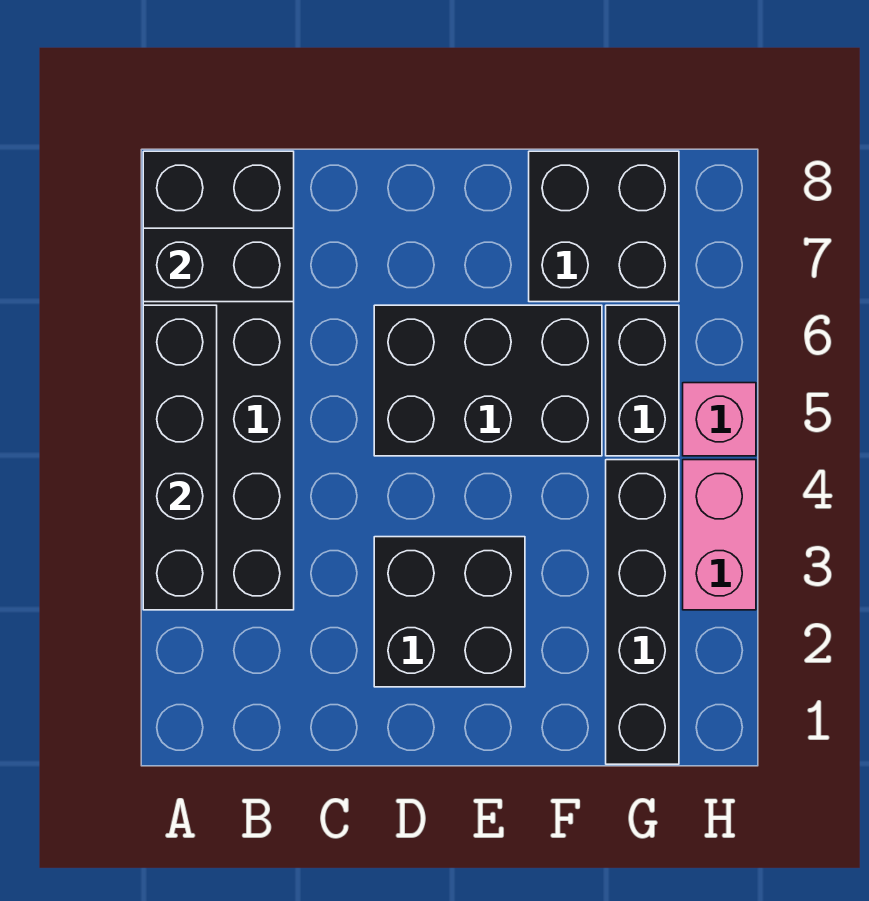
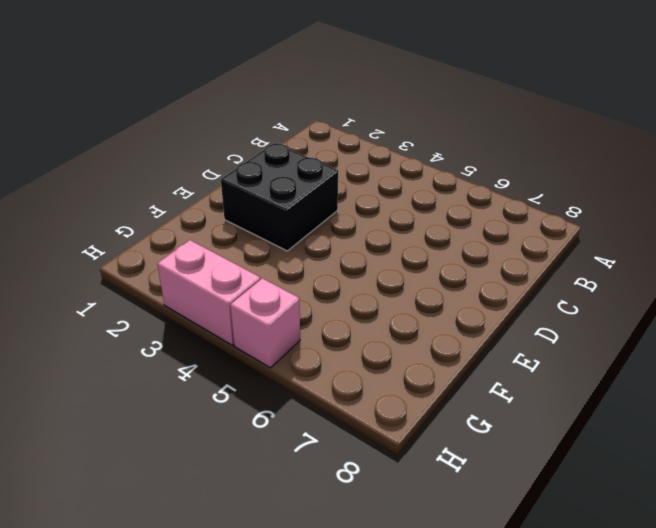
none -> black 2x6 brick [143,151,294,610]
none -> black 2x3 brick [374,305,602,456]

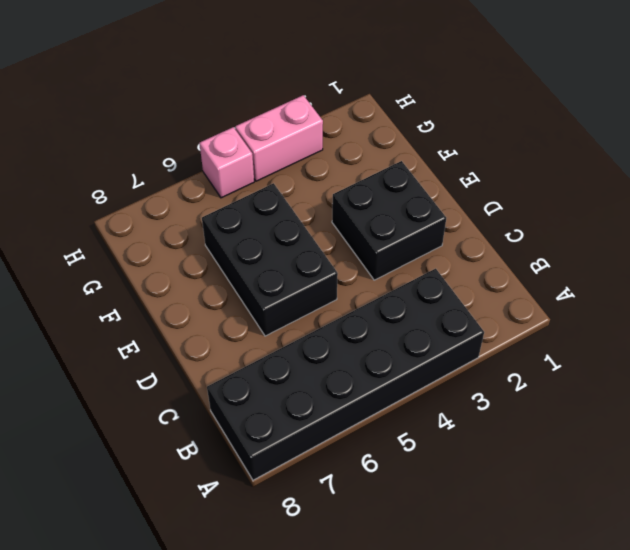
none -> black 2x2 brick [529,151,679,302]
none -> black 1x4 brick [606,460,679,764]

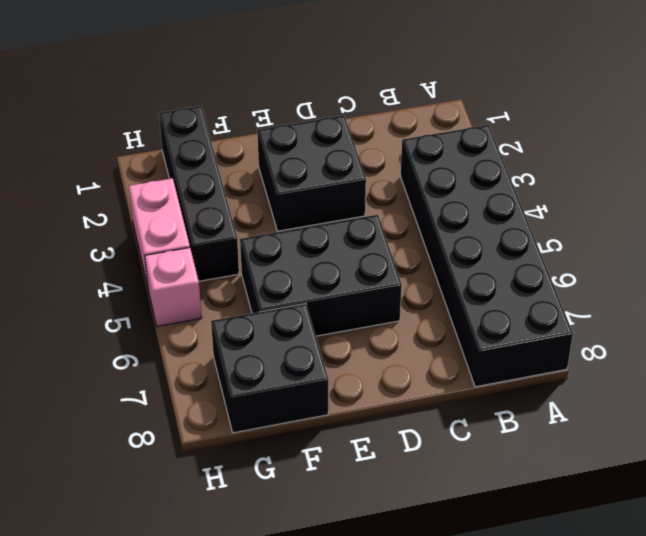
none -> black 1x2 brick [606,305,679,456]
none -> black 1x4 brick [143,305,217,610]

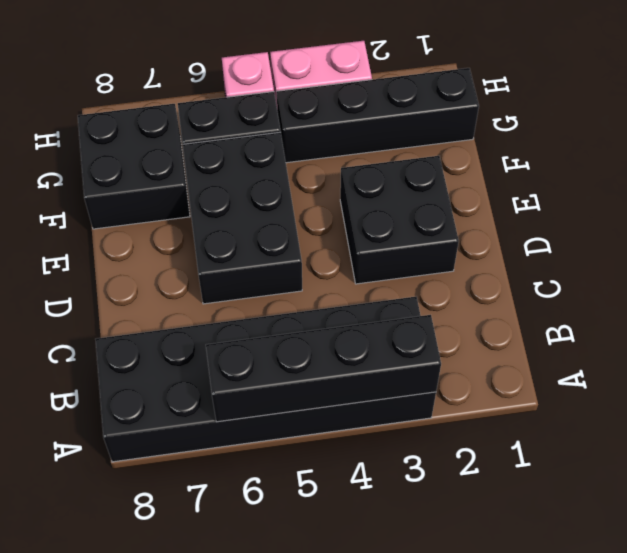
none -> black 1x2 brick [143,228,294,302]

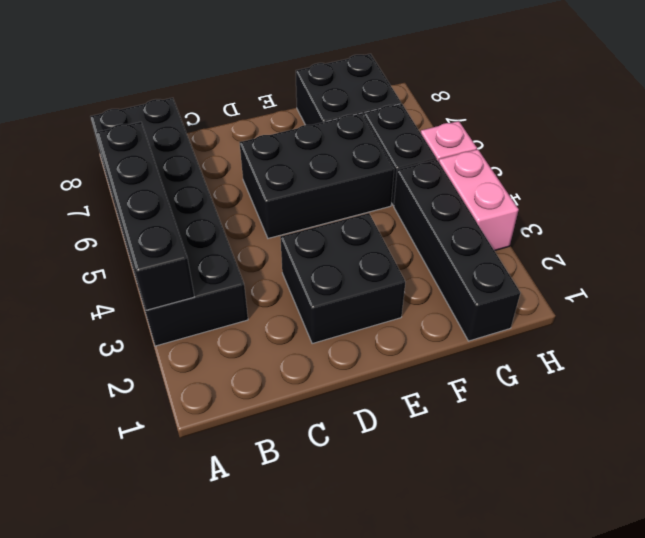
none -> black 1x2 brick [143,228,294,302]

